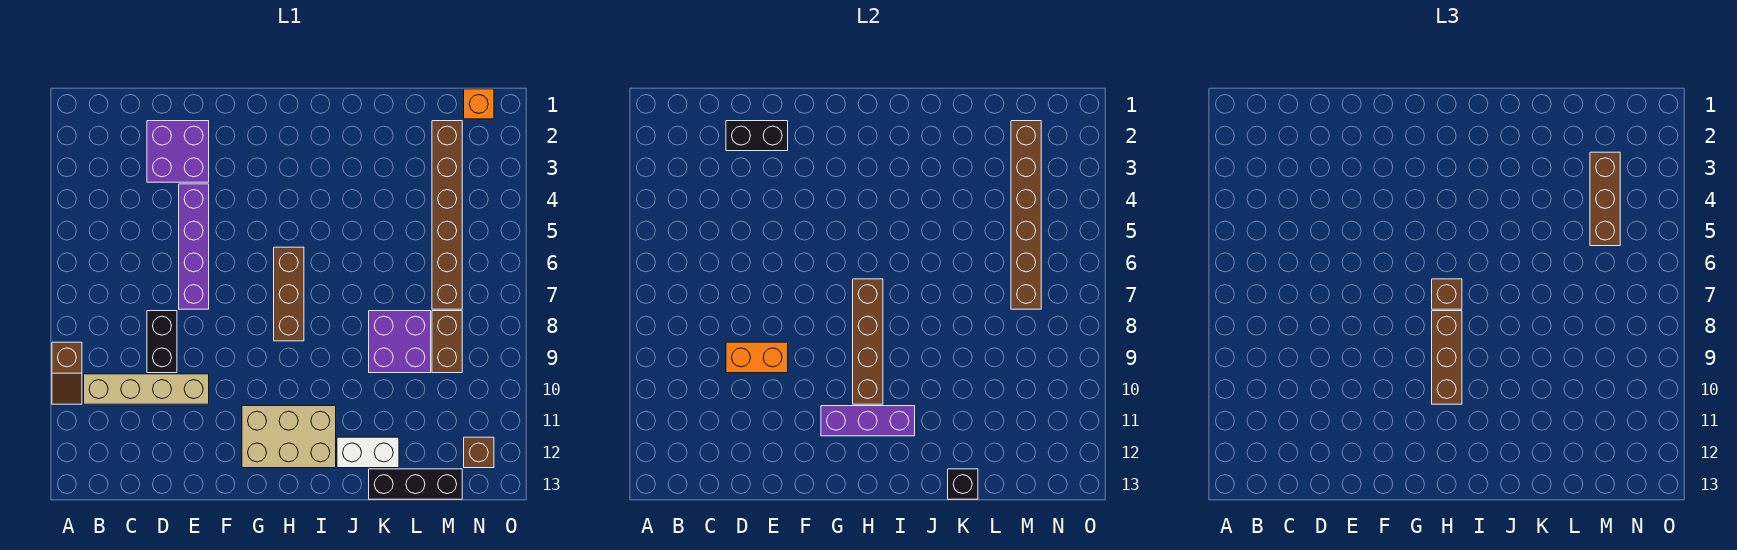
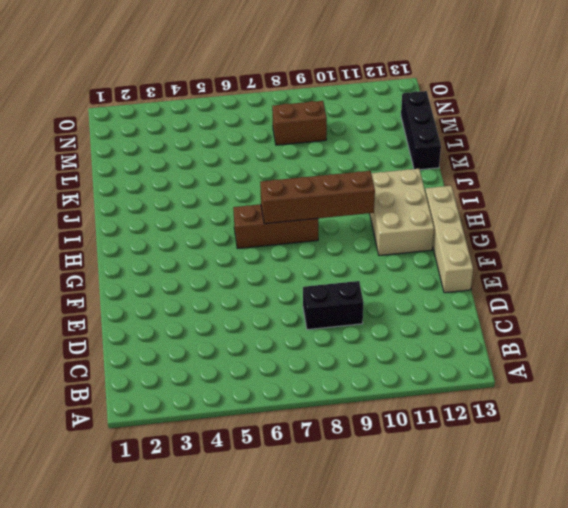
tan 1x4 brick [425,186,473,293] -> tan 1x4 brick moved to [84,374,209,404]
none -> brown 1x2 slope [52,342,82,404]
none -> purple 2x2 brick [147,121,209,182]
none -> purple 1x4 brick [179,184,209,309]

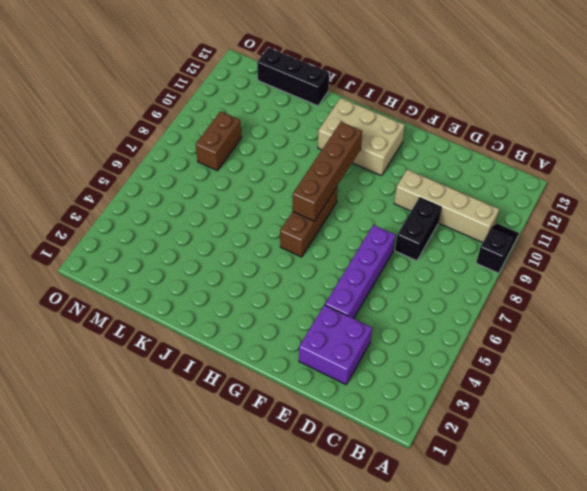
black 1x2 slope [476,223,519,273] -> brown 1x2 slope [52,342,82,404]
none -> white 1x2 brick [337,437,399,468]
none -> purple 2x2 brick [369,311,431,373]
none -> brown 1x6 brick [432,121,462,309]

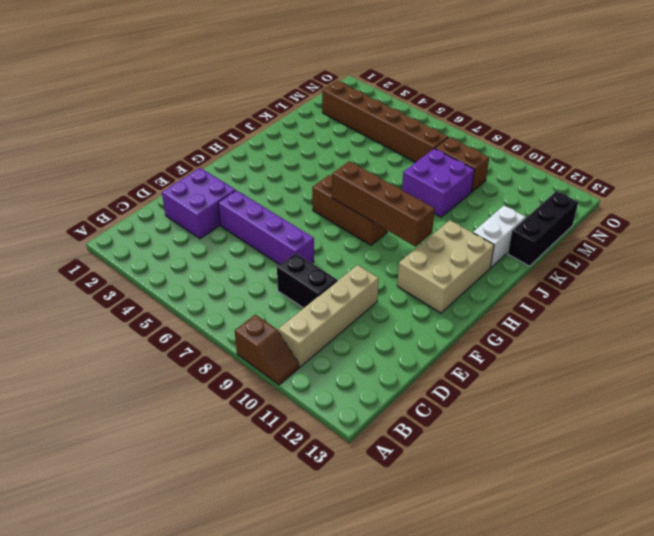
none -> orange 1x1 brick [464,89,494,119]
none -> brown 1x1 brick [464,437,494,468]
none -> black 1x2 brick [726,121,788,151]

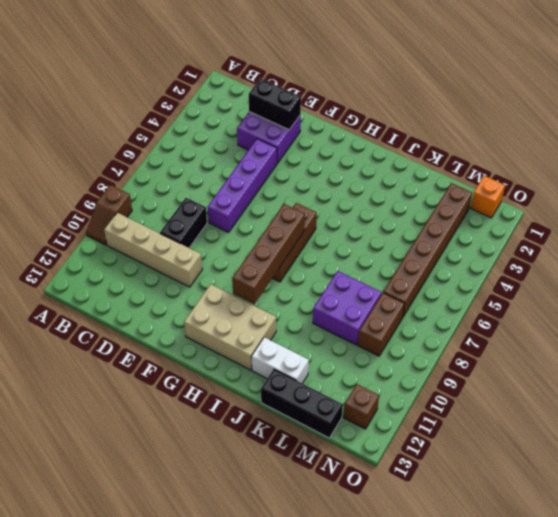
none -> orange 1x2 brick [726,342,788,373]
none -> purple 1x3 brick [821,406,915,436]
none -> black 1x1 brick [948,469,978,499]

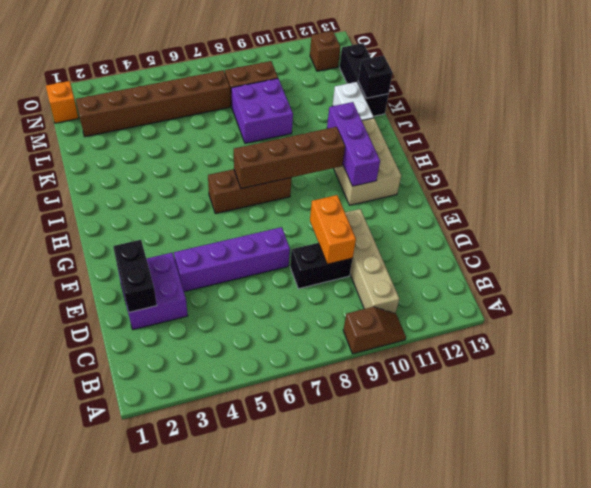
none -> brown 1x6 brick [1011,121,1041,309]
none -> brown 1x1 brick [1432,279,1462,309]
none -> brown 1x3 brick [1432,311,1462,404]

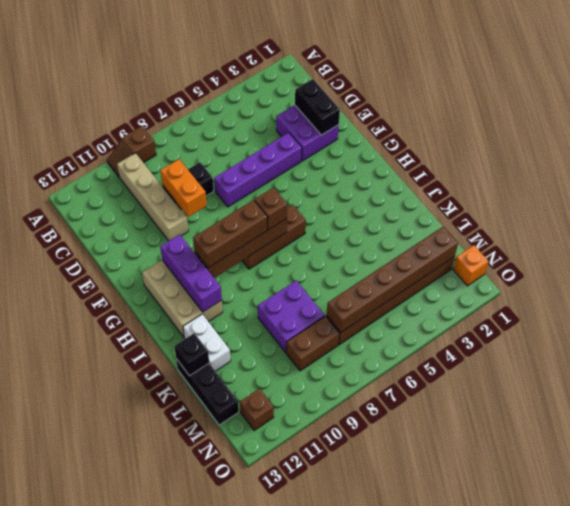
none -> brown 1x3 brick [1590,152,1620,246]

